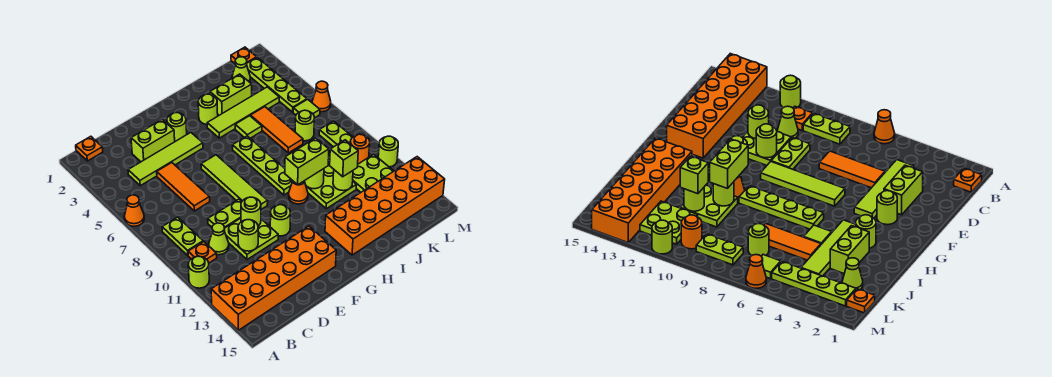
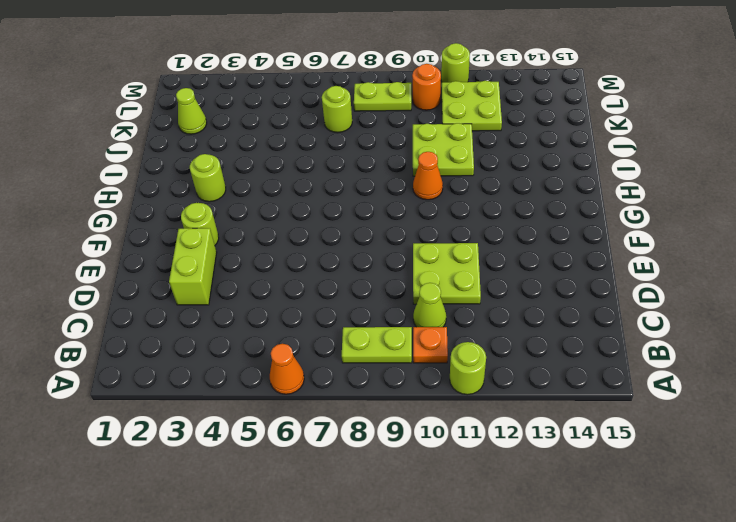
none -> orange 2x6 brick [211,226,336,330]
none -> orange 1x1 plate [76,136,103,161]
none -> lime 1x4 tile [128,133,203,186]
none -> orange 1x3 tile [157,163,210,211]

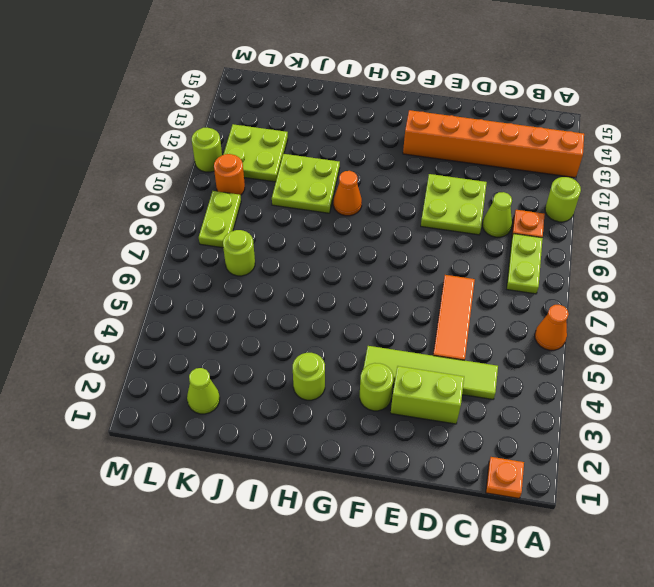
orange 1x6 brick [403,110,584,178] -> orange 2x6 brick [211,226,336,330]
none -> lime 1x2 plate [208,199,242,228]
none -> lime 1x4 tile [201,155,268,209]
none -> lime 1x1 round brick [270,205,290,236]
none -> lime 1x4 tile [207,87,279,138]

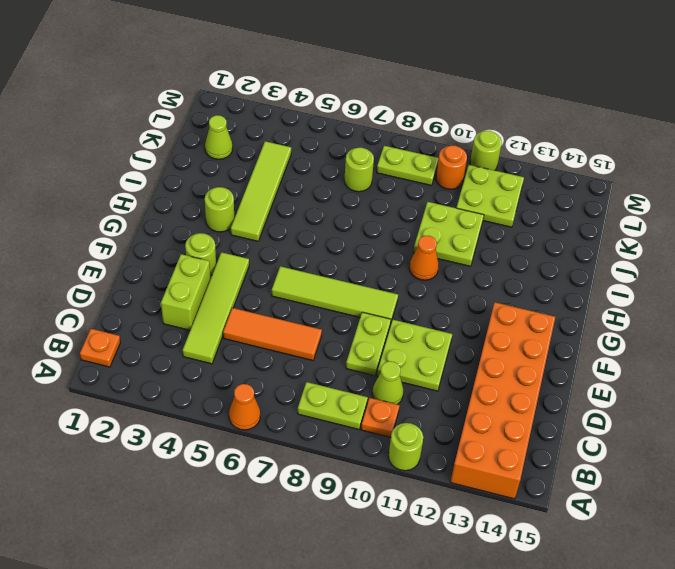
none -> lime 1x1 round brick [270,205,290,236]
none -> lime 1x4 plate [232,136,293,195]
none -> orange 2x6 brick [325,157,445,255]
none -> lime 1x2 brick [210,74,252,115]

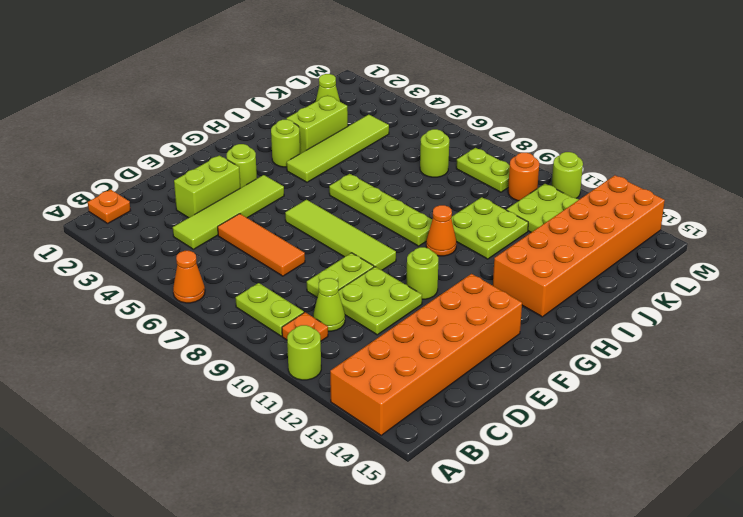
none -> lime 1x1 tile [235,116,262,138]
none -> orange 1x3 tile [251,107,303,153]
none -> orange 1x1 plate [231,47,257,63]
none -> lime 1x4 plate [247,57,307,112]

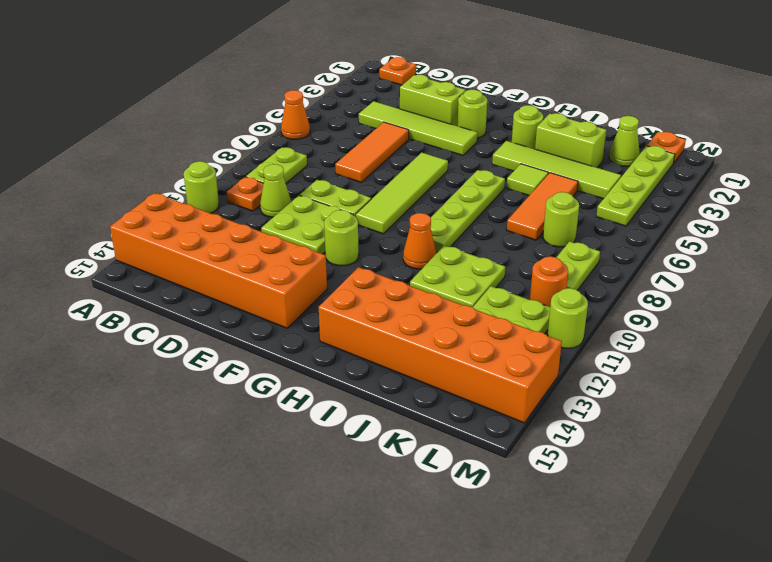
none -> lime 1x1 tile [293,99,320,118]
none -> orange 1x1 cone [312,81,331,112]
none -> lime 1x1 round brick [238,220,258,251]
none -> lime 1x1 round brick [241,197,261,226]

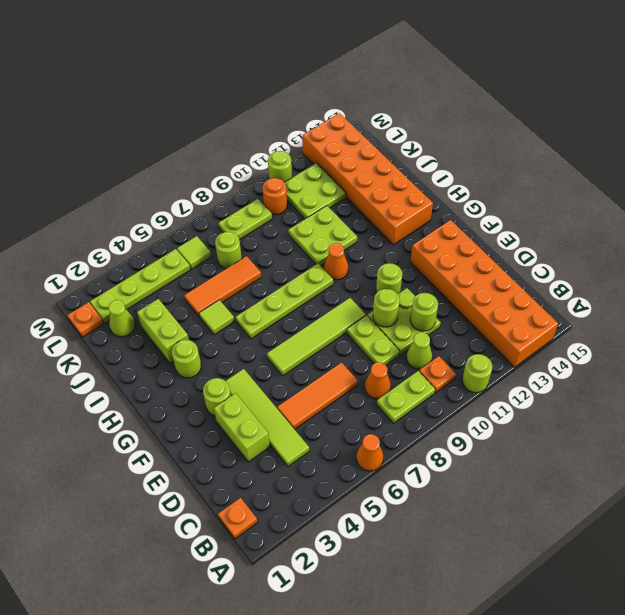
orange 1x1 cone [365,362,391,399] -> orange 1x1 cone moved to [312,81,331,112]
none -> lime 1x4 tile [207,87,279,138]
none -> lime 1x1 round brick [305,169,324,189]
none -> lime 1x1 round brick [333,170,353,191]
none -> lime 1x2 brick [285,138,329,185]

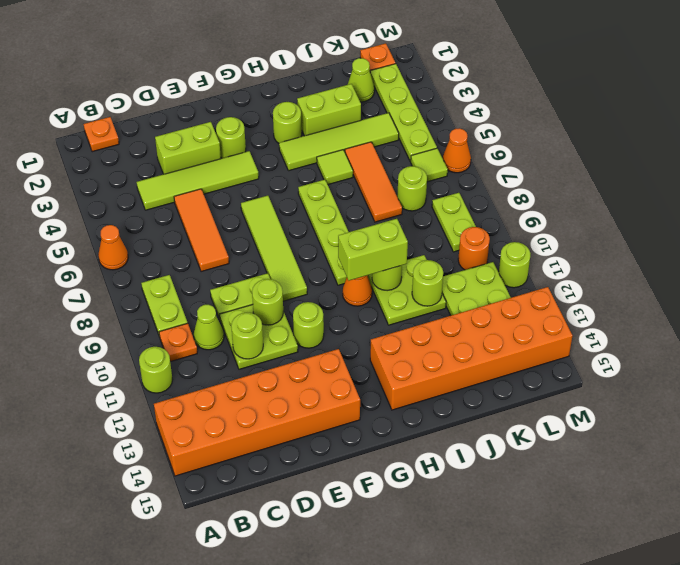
none -> lime 1x1 brick [330,140,358,177]

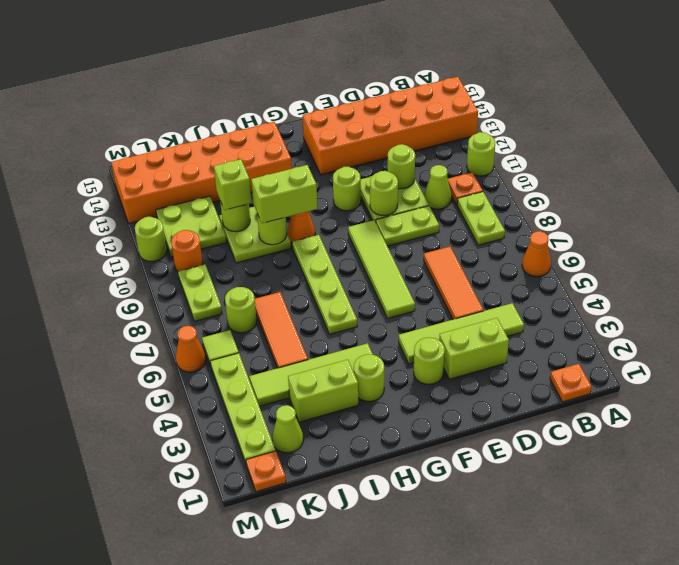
none -> lime 1x1 tile [235,116,262,138]

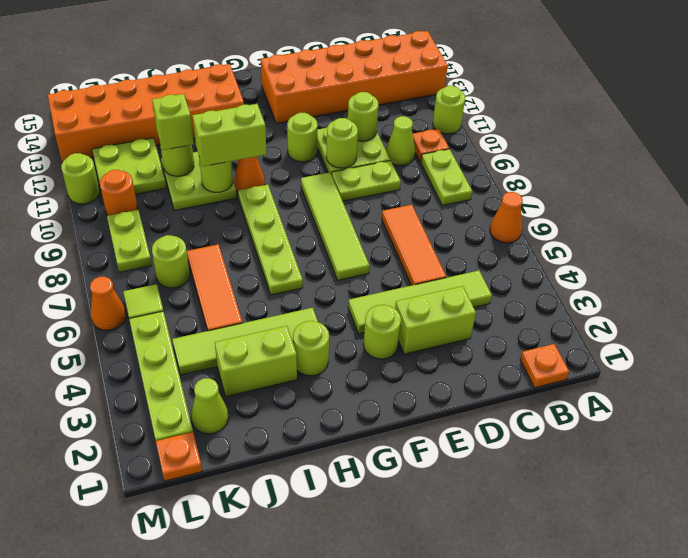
none -> lime 1x1 tile [235,116,262,138]

